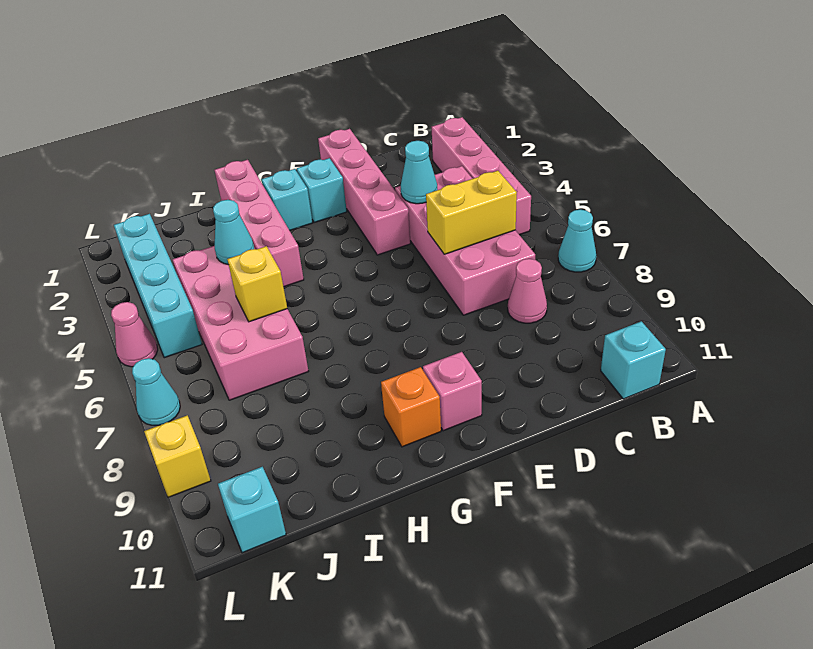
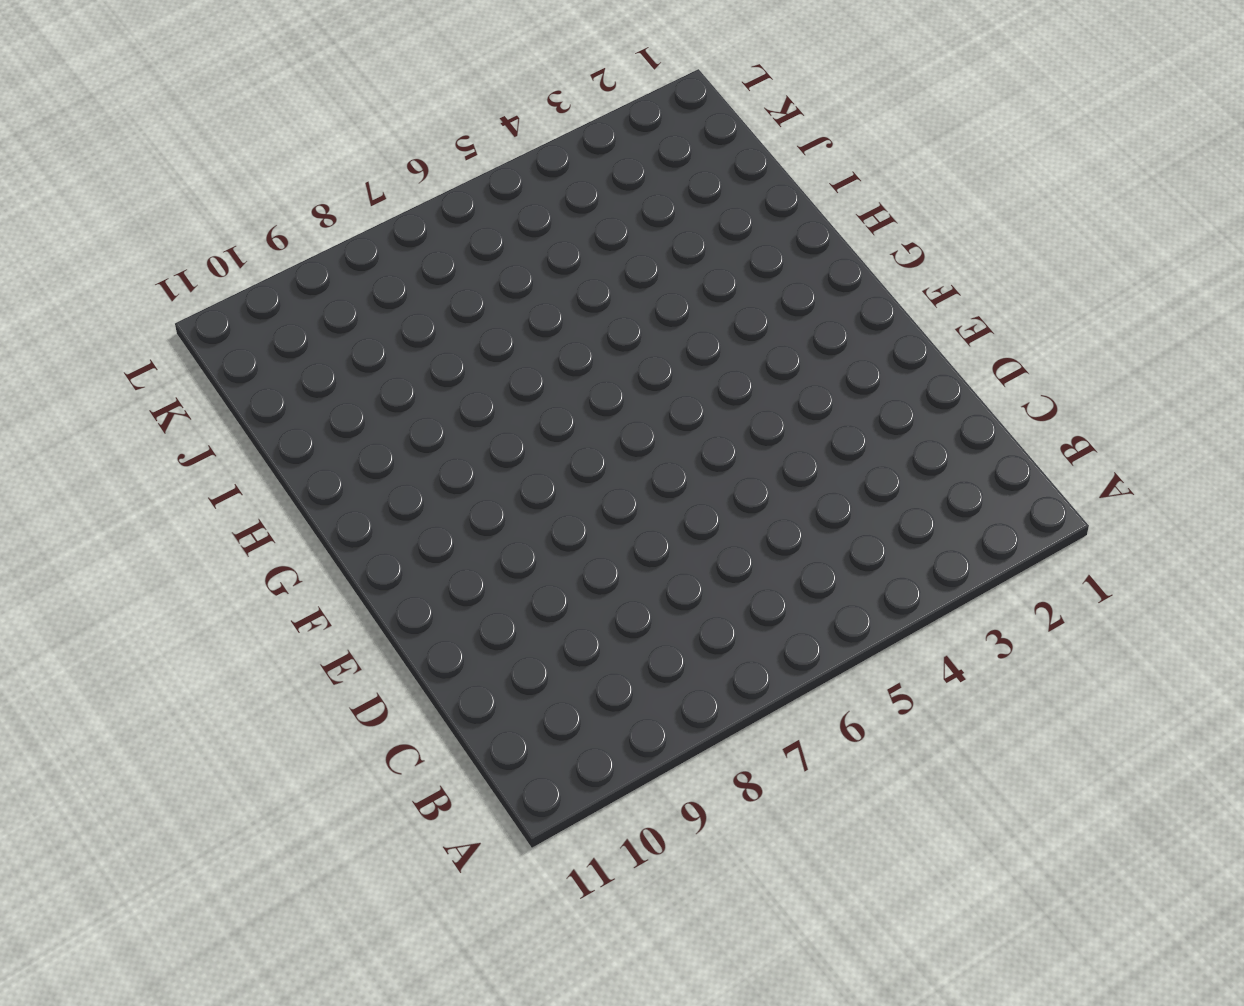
none -> cyan 1x1 cone [558,210,596,272]
none -> pink 1x4 brick [432,117,531,235]
none -> cyan 1x1 brick [601,321,666,399]

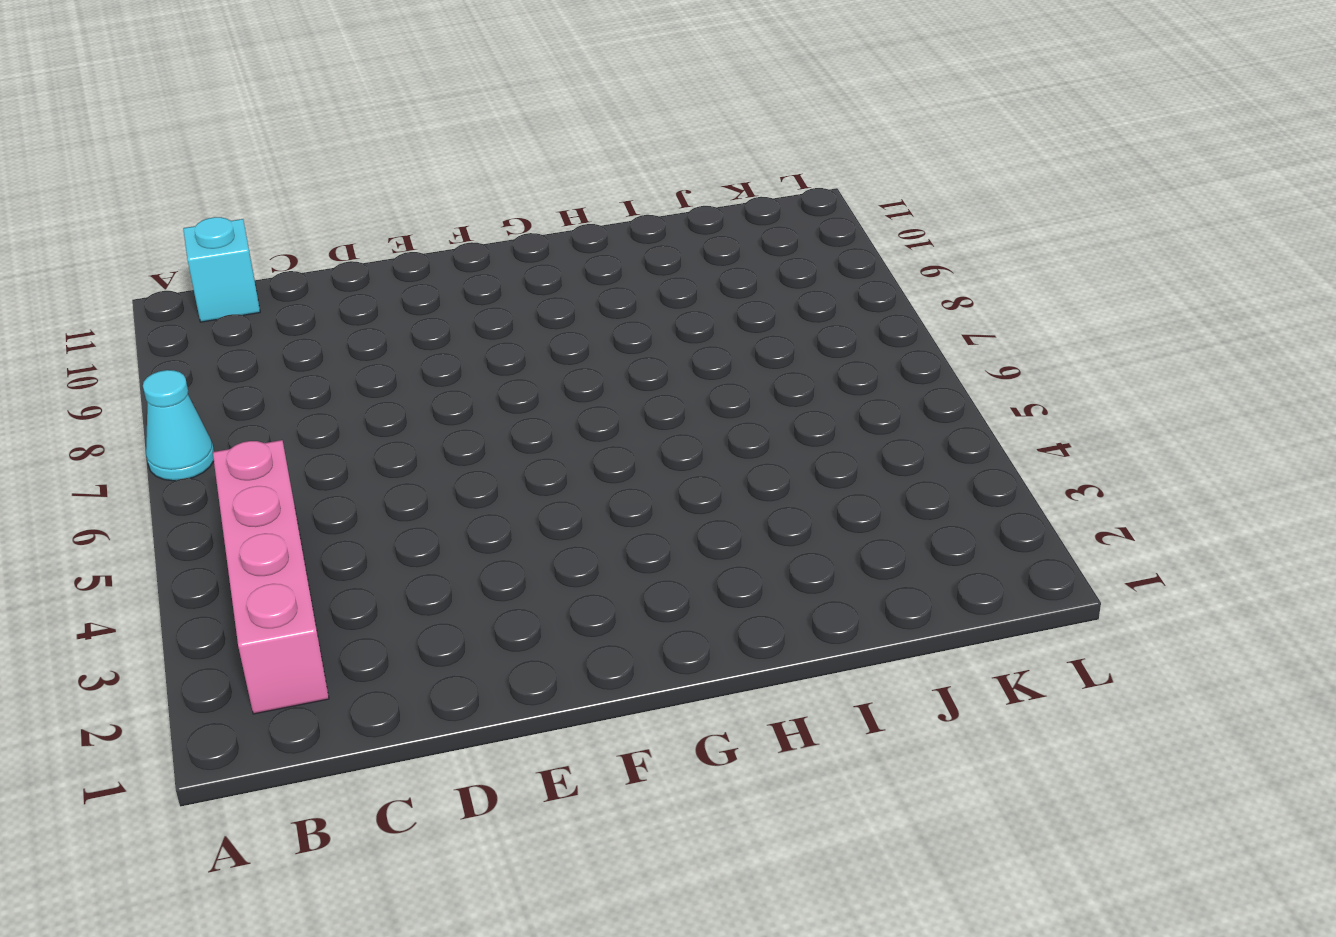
none -> pink 2x4 brick [395,166,535,315]
none -> pink 1x1 cone [508,259,547,323]
none -> pink 1x4 brick [318,129,411,255]

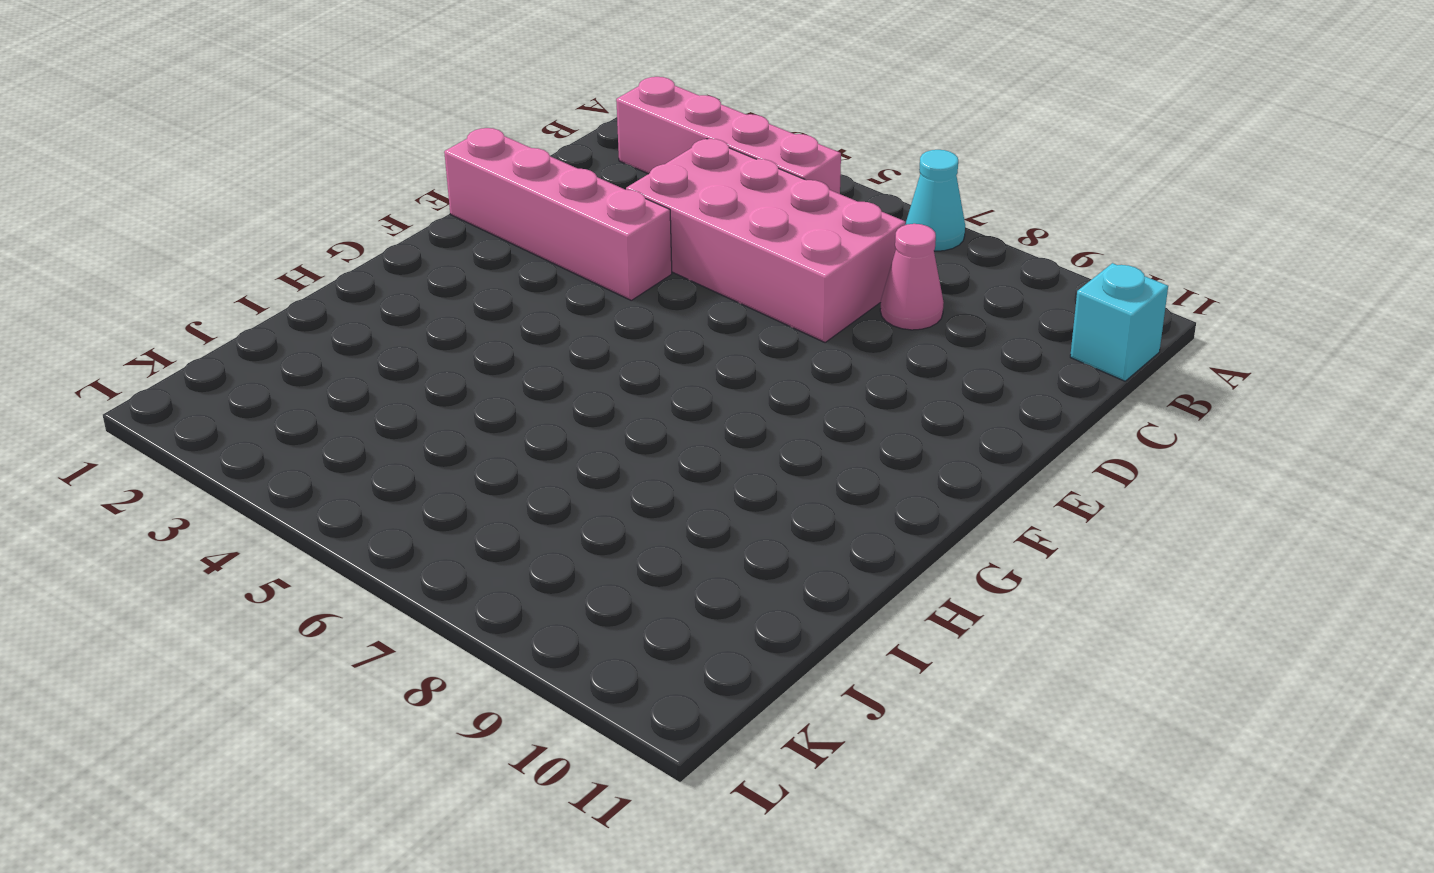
none -> cyan 1x1 brick [297,158,347,222]
none -> pink 1x1 brick [423,352,482,431]
none -> cyan 1x1 brick [261,169,312,230]

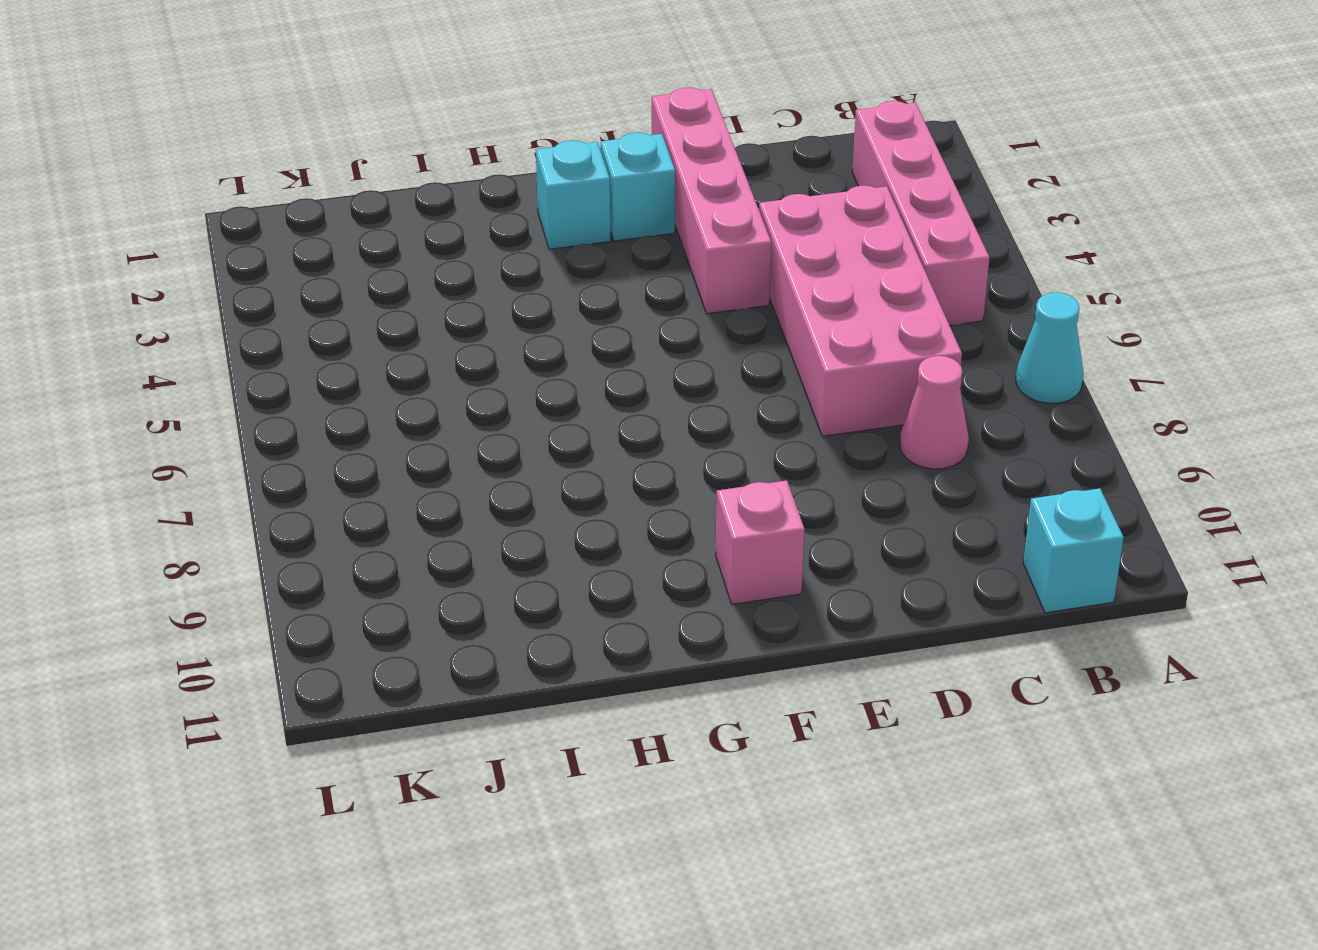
none -> orange 1x1 brick [381,367,441,447]
none -> pink 1x4 brick [215,160,304,287]
none -> pink 2x4 brick [172,246,309,400]

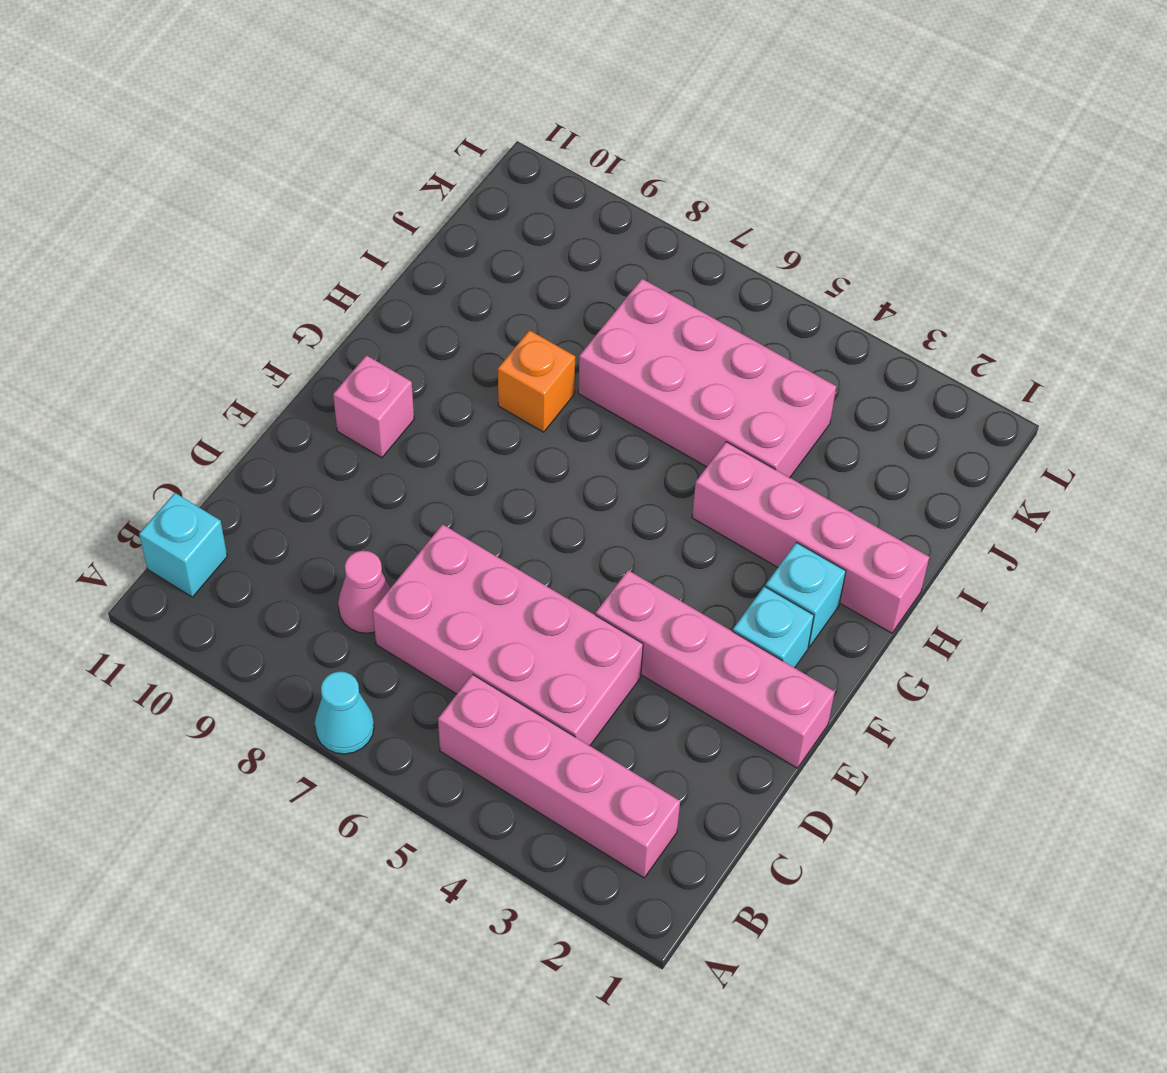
orange 1x1 brick [498,330,575,432] -> orange 1x1 brick moved to [381,367,441,447]
none -> cyan 1x4 brick [114,214,202,358]
none -> cyan 1x1 brick [218,467,286,553]
none -> pink 1x1 cone [111,302,158,367]

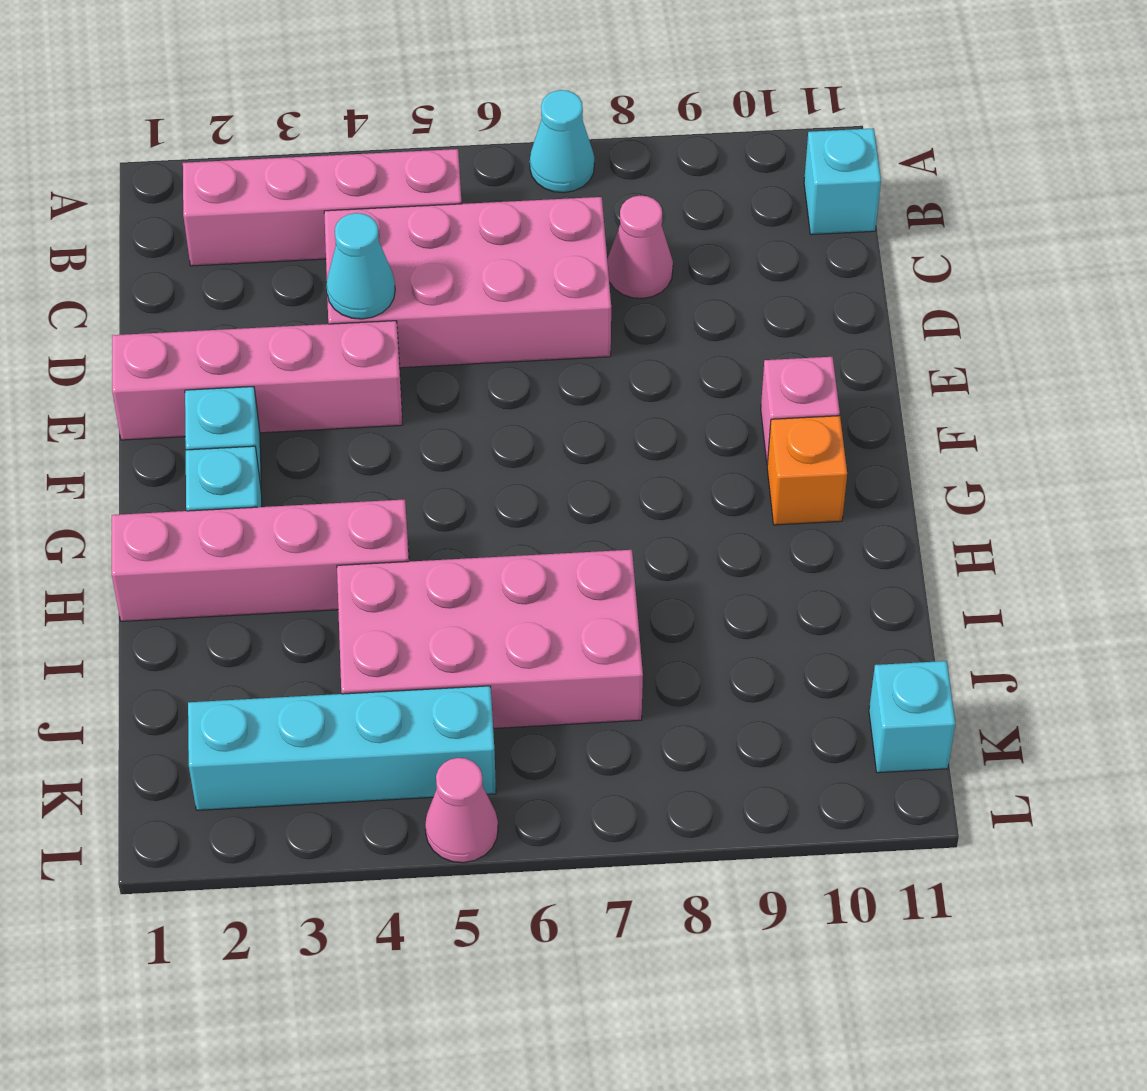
none -> cyan 1x1 cone [132,358,180,425]
none -> yellow 1x1 brick [144,415,211,497]
none -> yellow 1x2 brick [426,171,517,254]

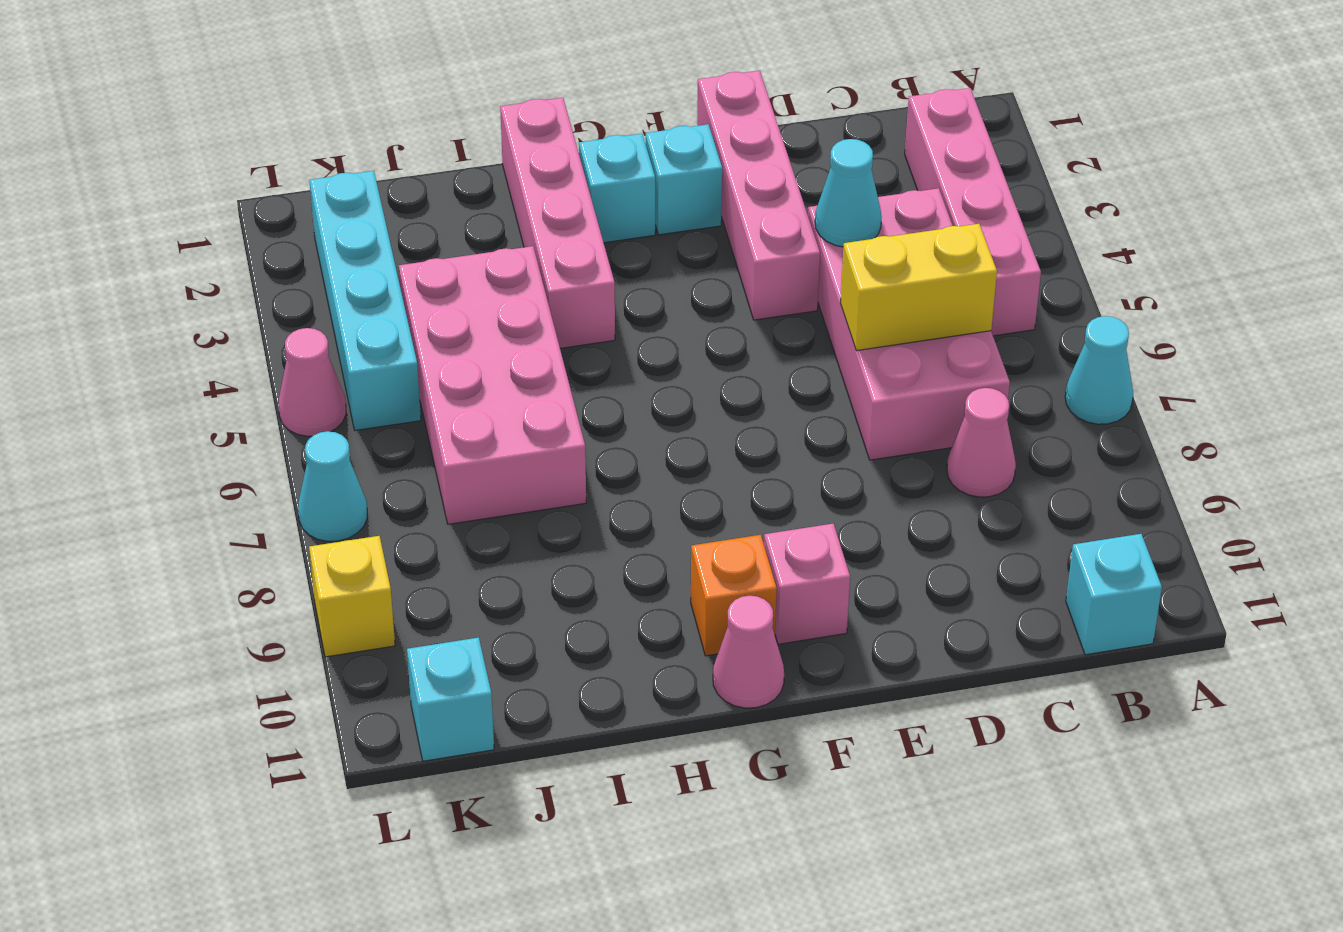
pink 1x1 cone [713,596,784,708] -> none
none -> cyan 1x1 cone [213,200,254,264]
none -> yellow 1x1 brick [227,246,287,322]

